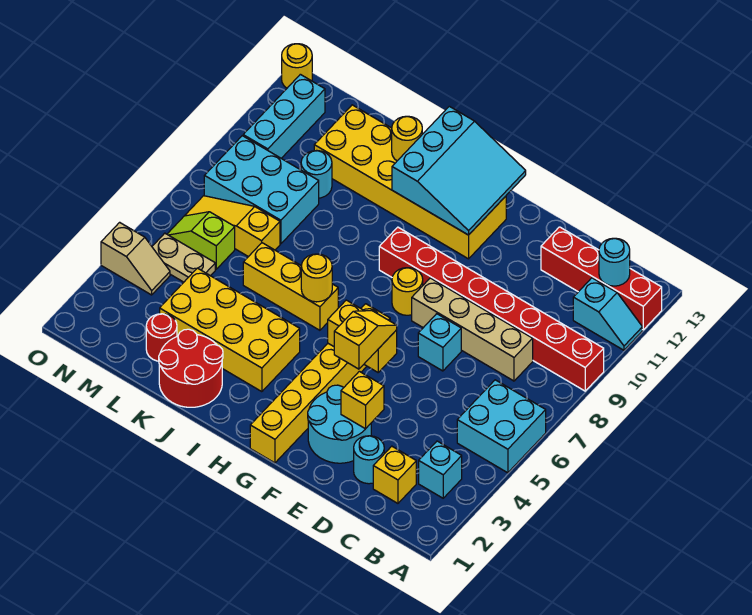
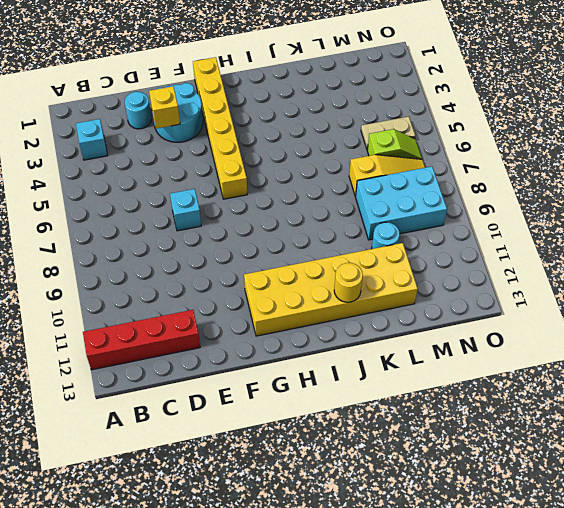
none -> cyan 2x2 brick [457,380,546,473]
none -> red 1x8 brick [379,227,604,391]
none -> cyan 1x2 slope [573,278,642,350]
none -> yellow 1x1 brick [373,446,416,503]

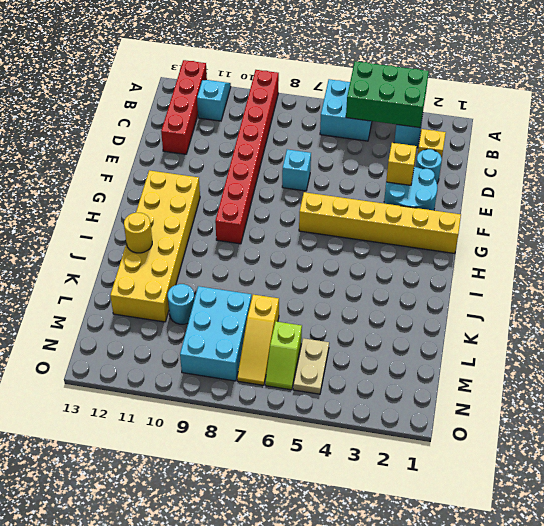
green 2x3 brick [346,61,429,128] -> none
none -> tan 1x4 brick [412,278,533,381]
none -> yellow 1x1 round brick [392,268,423,315]
none -> yellow 2x4 brick [160,268,300,392]
none -> yellow 1x3 brick [243,243,338,330]

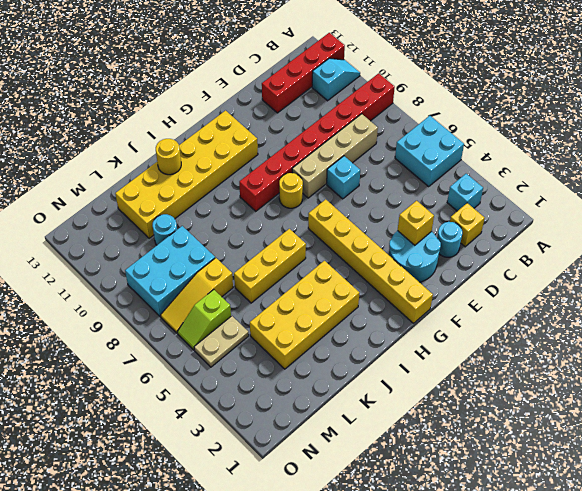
none -> red 2x2 round brick [159,329,223,407]
none -> red 1x1 round brick [146,314,177,361]
none -> tan 1x2 slope [101,222,170,295]
none -> cyan 1x3 brick [243,74,325,158]

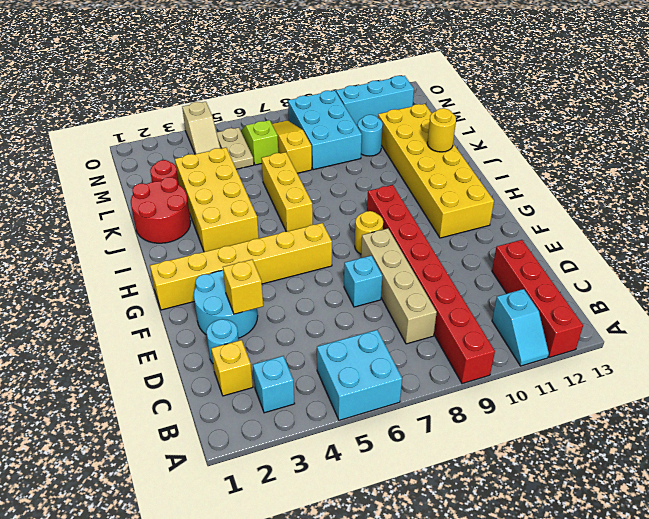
none -> yellow 1x1 round brick [282,44,312,88]
none -> cyan 1x1 round brick [599,238,630,286]
none -> yellow 1x2 brick [328,300,397,372]
none -> cyan 3x3 slope [392,106,526,235]

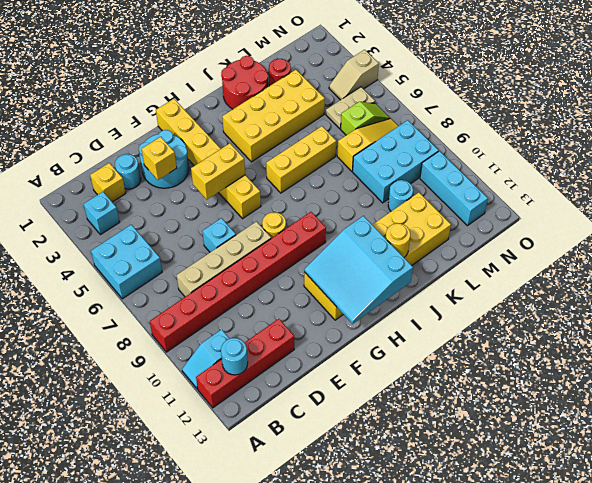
none -> yellow 1x1 round brick [282,44,312,88]
none -> yellow 1x1 round brick [301,254,332,302]
none -> yellow 1x2 slope [334,311,397,369]

